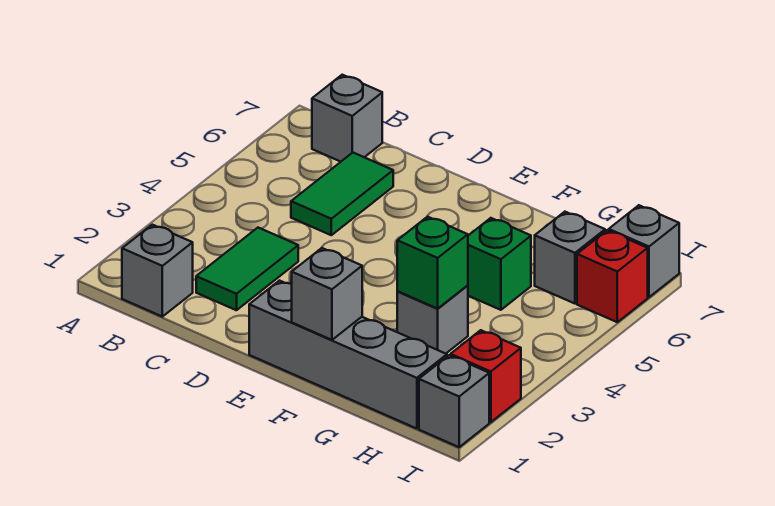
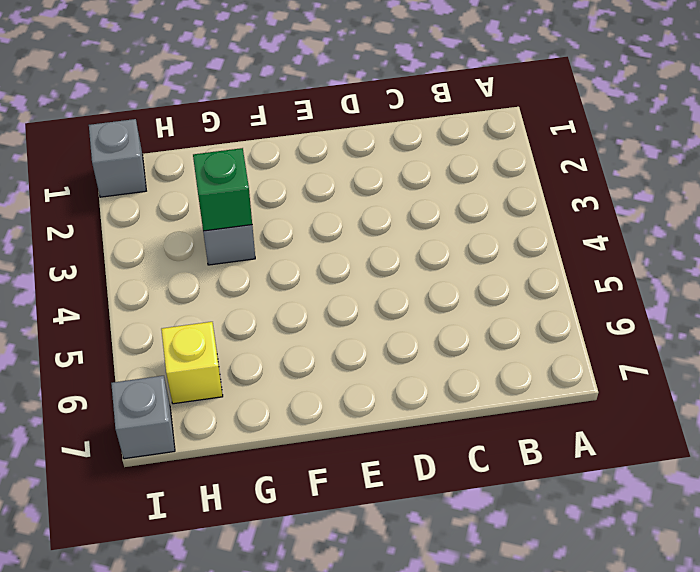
yellow 1x1 brick [161,322,223,404] -> grey 1x1 brick [535,212,605,304]
none -> grey 1x1 brick [122,225,193,317]
none -> grey 1x1 brick [312,75,382,162]
none -> green 1x2 tile [196,228,298,310]

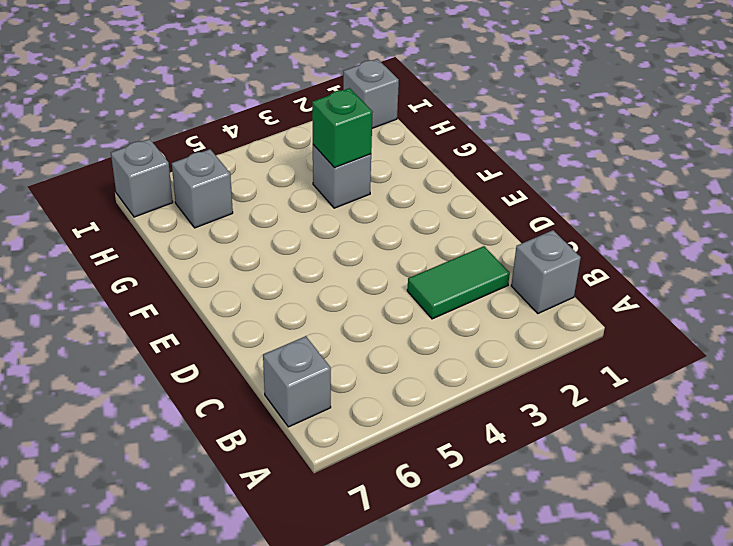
none -> green 1x2 tile [291,153,393,235]
none -> grey 1x4 brick [249,281,447,429]
none -> green 1x1 brick [468,218,531,310]

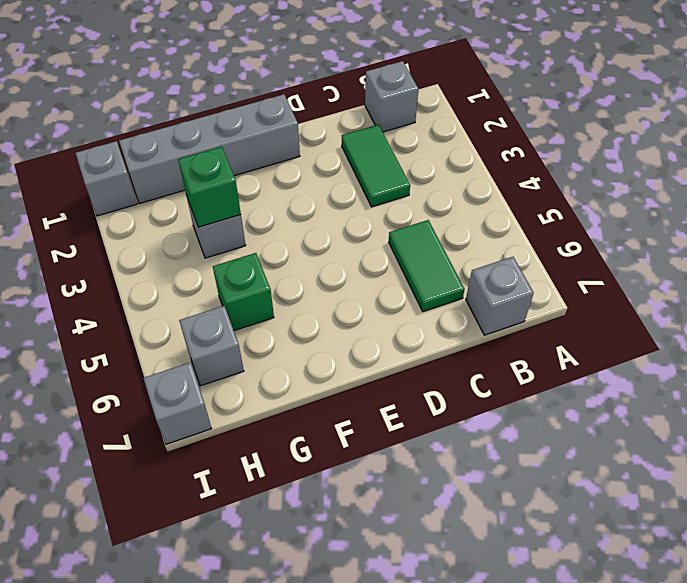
none -> red 1x1 brick [451,330,521,422]
none -> red 1x1 brick [577,230,648,322]
none -> grey 1x1 brick [292,248,362,340]

